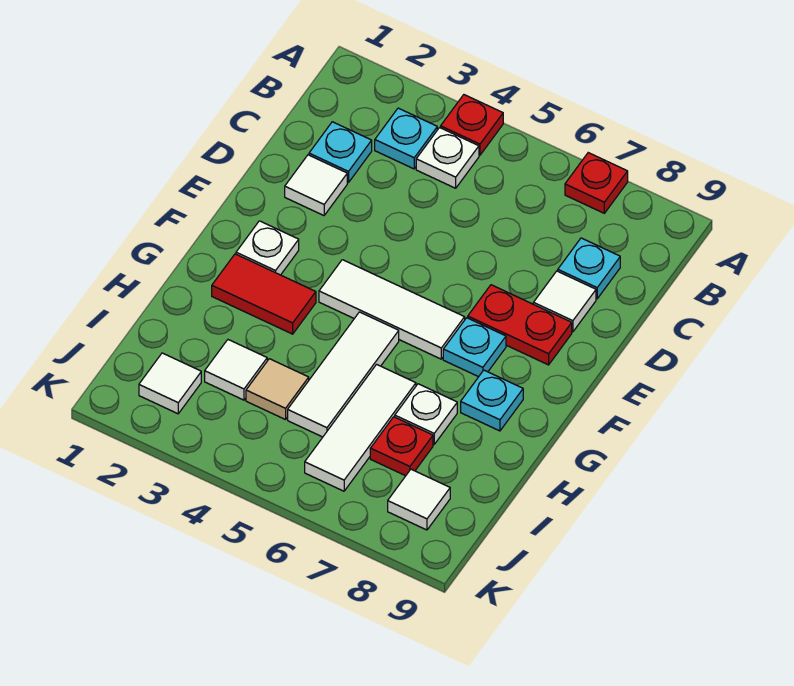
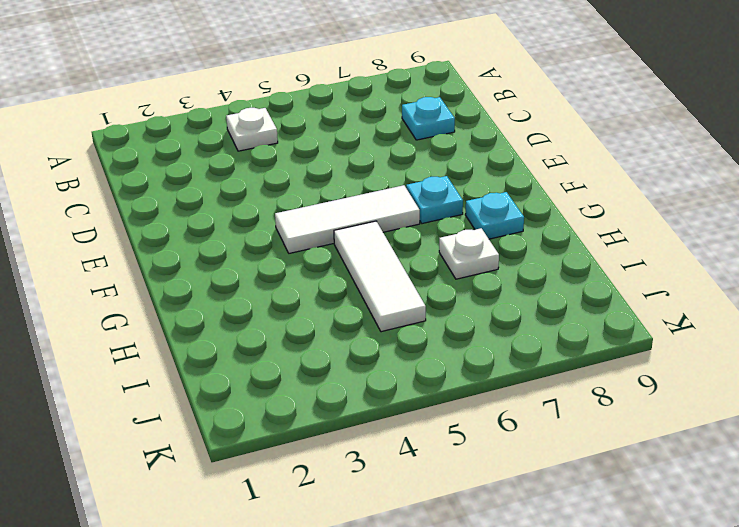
none -> red 1x1 plate [441,95,503,155]
none -> red 1x1 plate [565,153,628,213]
none -> cyan 1x1 plate [375,108,437,169]

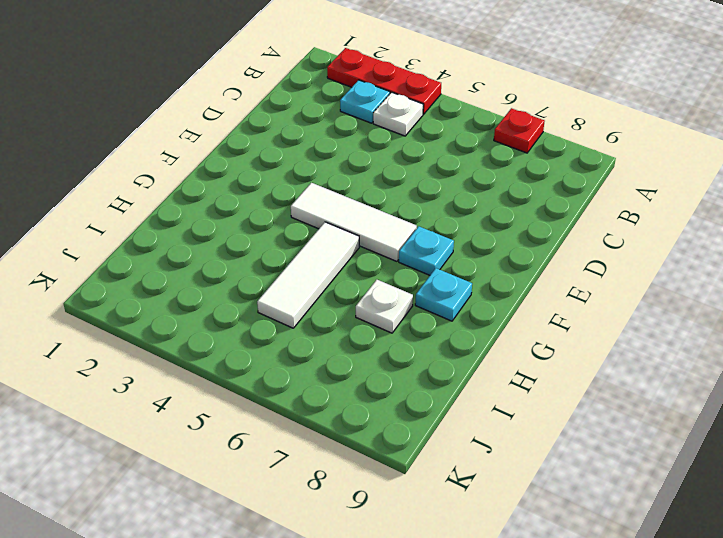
red 1x3 plate [327,48,441,114] -> red 1x1 plate [441,95,503,155]
none -> cyan 1x1 plate [309,122,372,183]
none -> cyan 1x1 plate [558,238,620,299]
none -> white 1x1 tile [285,155,347,216]

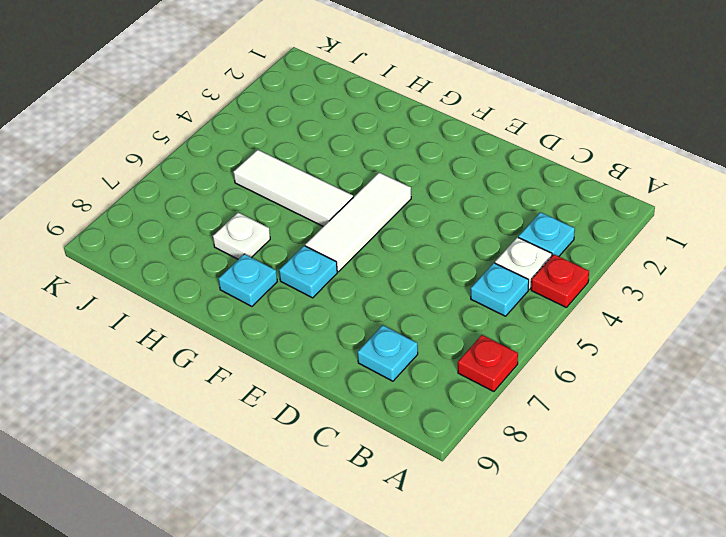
cyan 1x1 plate [471,263,529,316] -> cyan 1x1 plate moved to [309,122,372,183]
none -> white 1x1 tile [285,155,347,216]
none -> white 1x1 tile [533,271,596,332]
none -> red 1x2 plate [468,285,572,365]

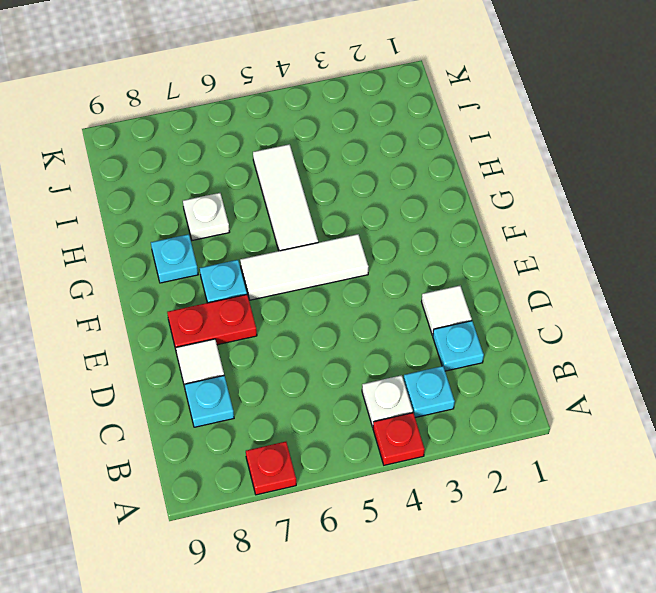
none -> white 1x1 plate [236,221,299,275]
none -> red 1x2 tile [212,254,316,334]
none -> white 1x3 tile [305,364,416,491]

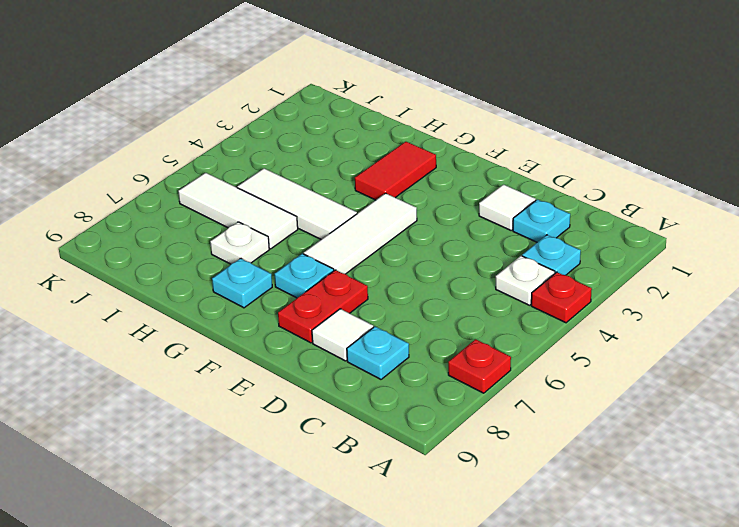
none -> white 1x1 plate [236,221,299,275]
none -> white 1x1 tile [205,340,267,400]
none -> tan 1x1 tile [246,359,309,420]

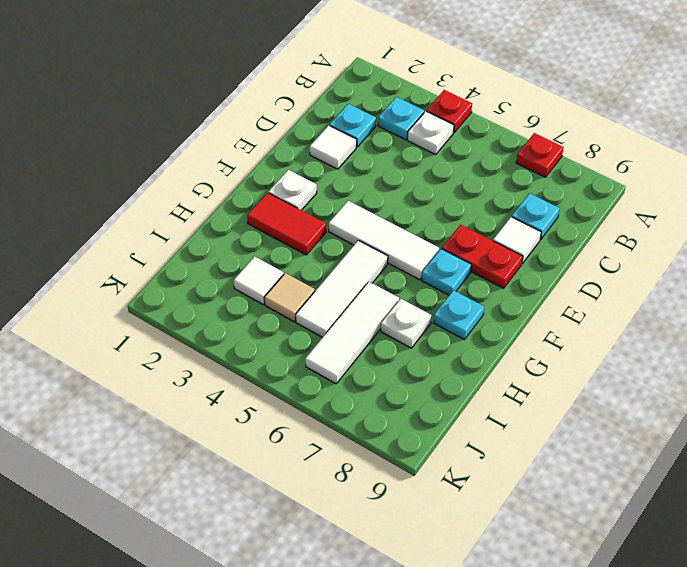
none -> red 1x1 plate [370,417,433,476]
none -> white 1x1 tile [139,353,201,414]
none -> white 1x1 tile [388,469,450,530]

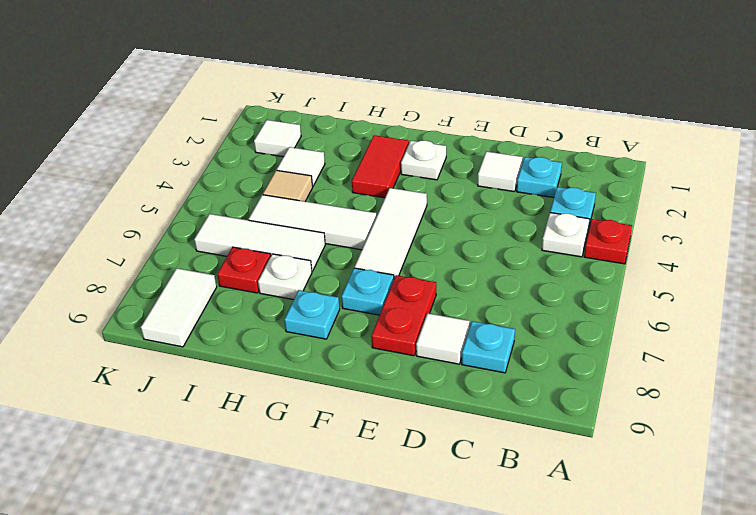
white 1x2 tile [141,268,217,347] -> white 1x1 tile [388,469,450,530]
none -> red 1x1 plate [565,153,628,213]

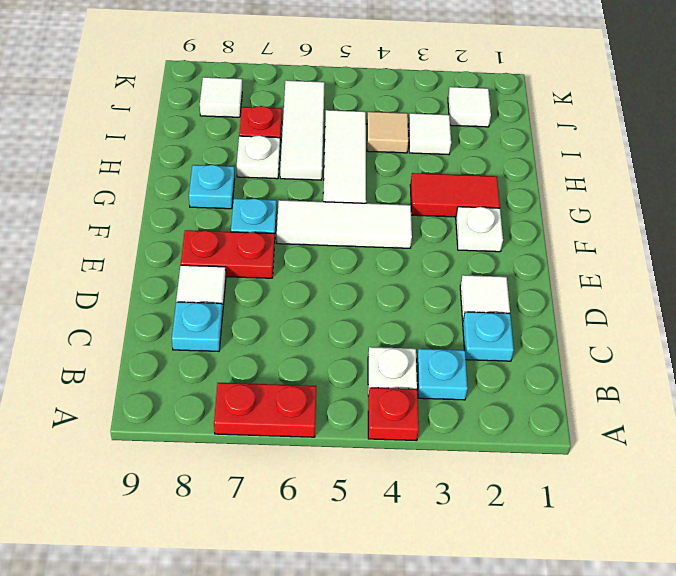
red 1x2 plate [214,383,316,437] -> red 1x1 plate [565,153,628,213]

